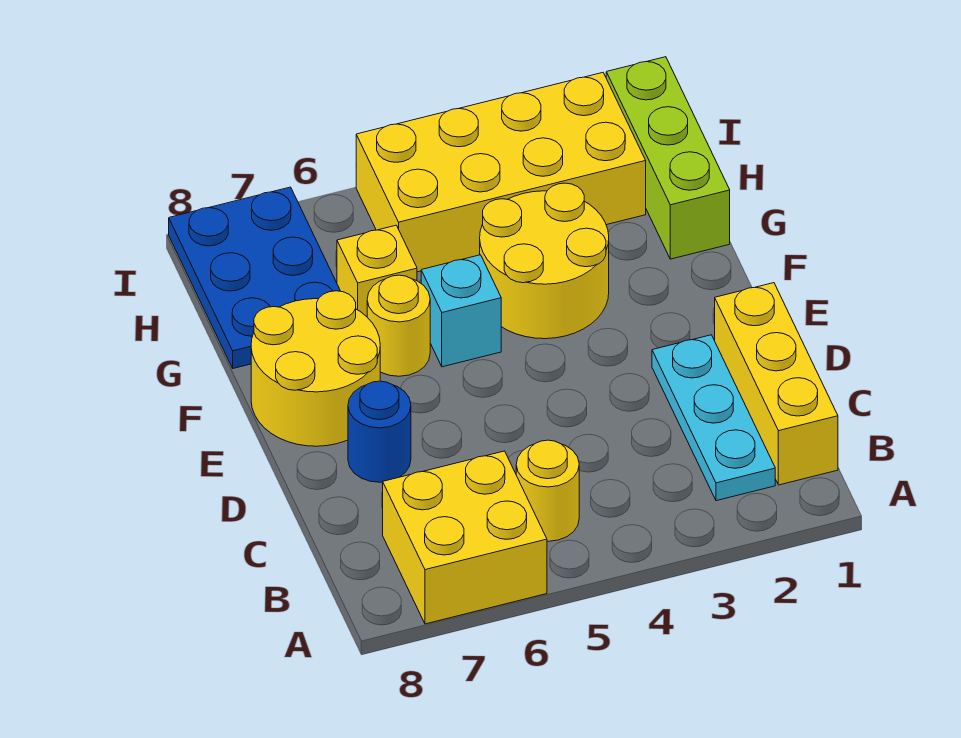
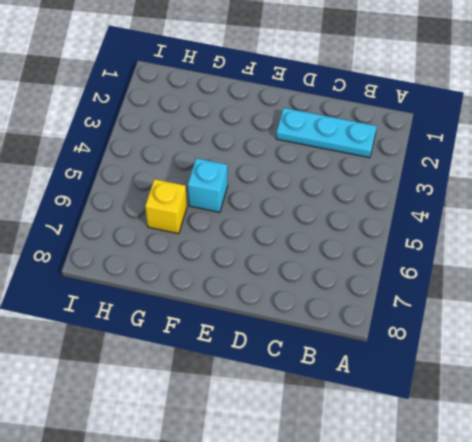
none -> yellow 2x2 brick [383,451,547,624]
none -> yellow 1x3 brick [715,283,838,485]
none -> yellow 1x1 round brick [516,440,579,541]

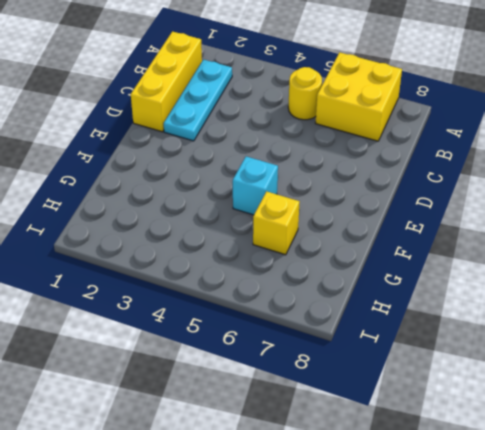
none -> blue 1x1 round brick [348,381,411,482]
none -> yellow 2x2 round brick [251,291,380,446]
none -> yellow 2x2 round brick [480,183,609,339]

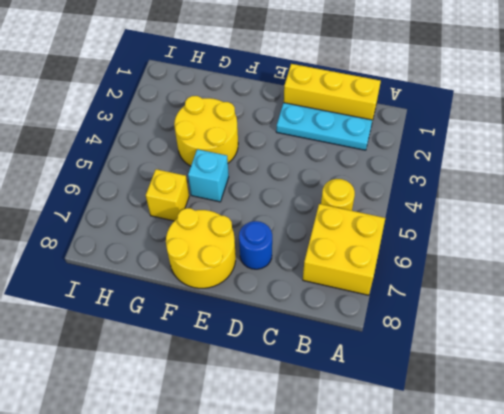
none -> yellow 1x1 round brick [367,275,430,376]
none -> lime 1x3 brick [606,57,730,259]
none -> blue 2x3 plate [169,187,340,368]

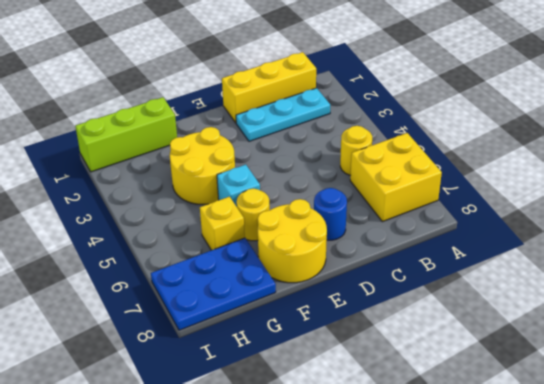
none -> yellow 2x4 brick [356,73,646,272]

